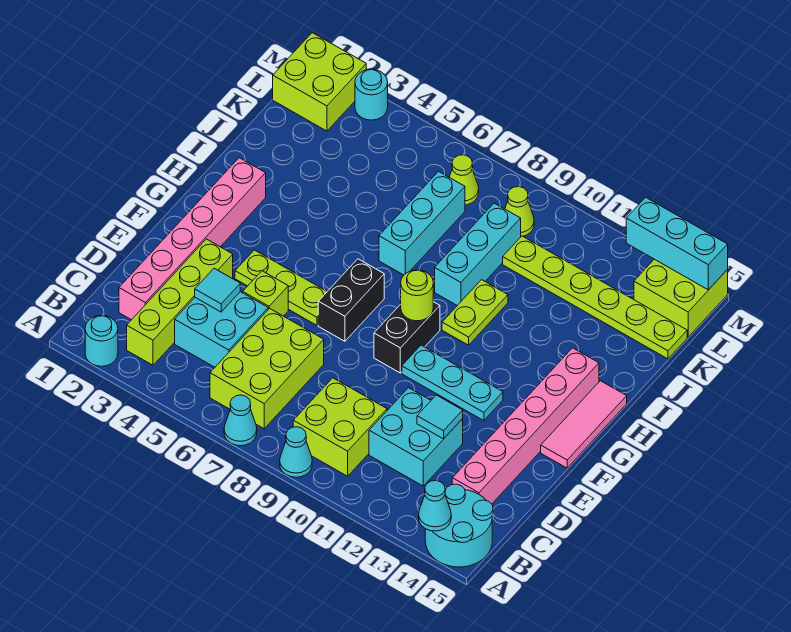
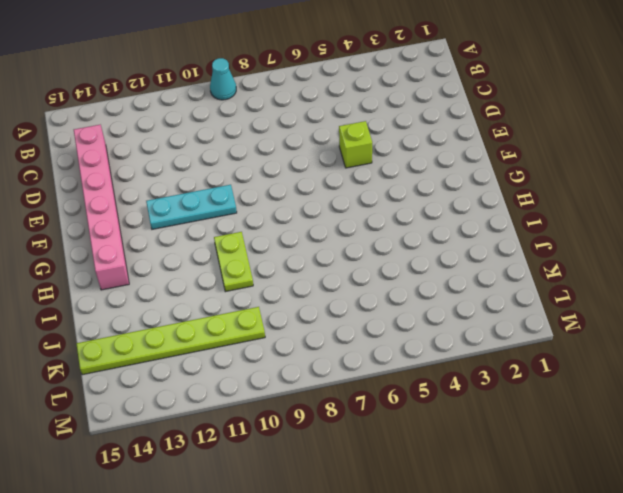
none -> cyan 1x1 round brick [85,316,118,366]
none -> cyan 1x1 cone [224,395,257,446]
none -> cyan 2x2 round brick [425,484,493,567]
none -> lime 1x4 brick [127,239,233,365]

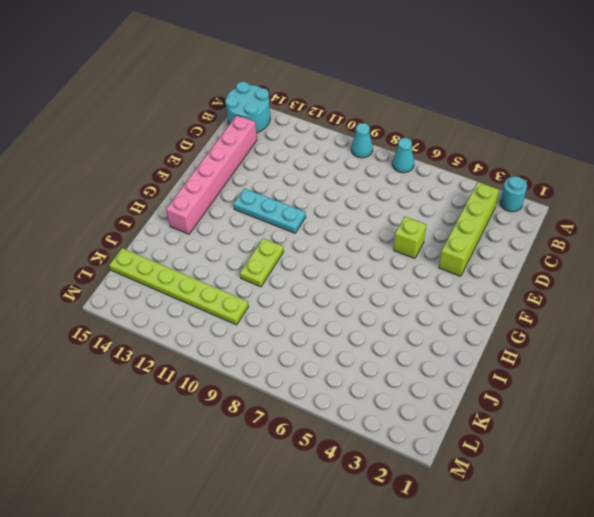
none -> lime 2x3 brick [210,308,324,429]
none -> lime 2x2 brick [293,378,387,476]
none -> pink 1x6 brick [119,158,266,320]
none -> cyan 2x2 brick [175,292,268,367]

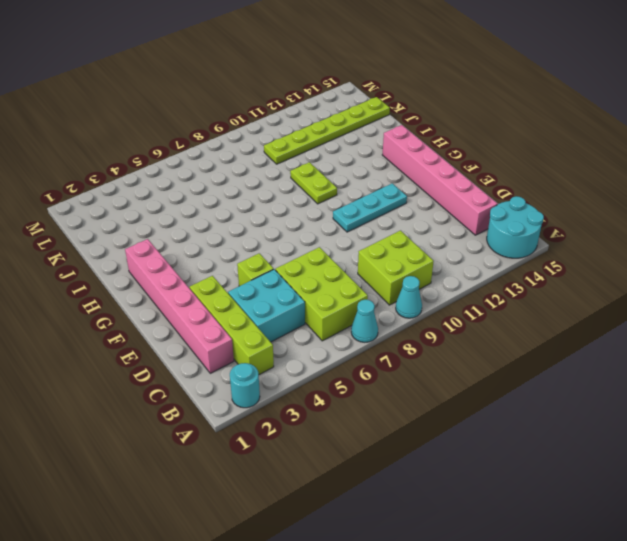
none -> cyan 2x2 brick [369,388,463,486]
none -> lime 1x3 plate [235,250,327,325]
none -> black 1x2 brick [318,259,384,341]
none -> black 1x2 brick [374,302,440,373]

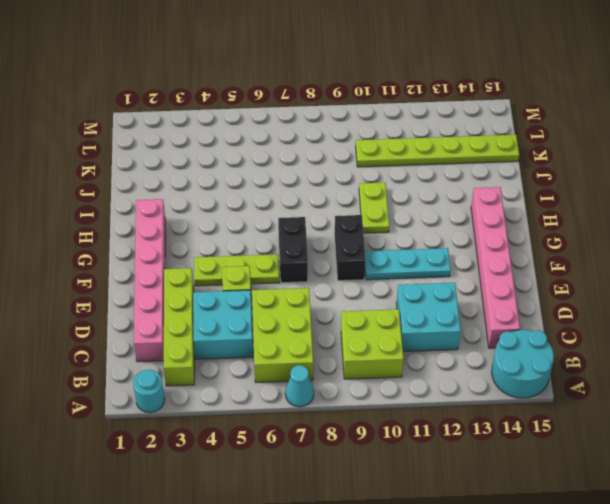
none -> cyan 1x1 cone [280,427,312,477]
none -> pink 1x3 tile [541,381,627,468]
none -> cyan 1x3 brick [379,171,465,275]
none -> cyan 1x3 brick [435,203,521,306]

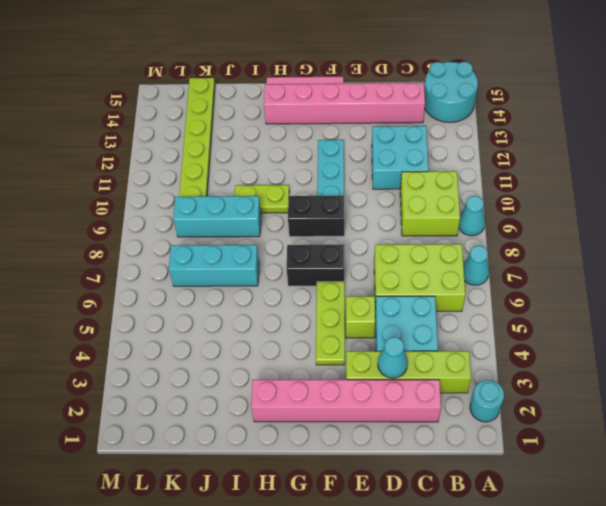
cyan 1x1 cone [378,337,408,378] -> cyan 1x1 cone moved to [419,481,451,531]
none -> lime 2x2 brick [273,33,366,131]
none -> lime 1x1 cone [449,155,479,205]
none -> lime 1x1 cone [505,187,534,236]
none -> lime 2x2 brick [634,259,728,337]

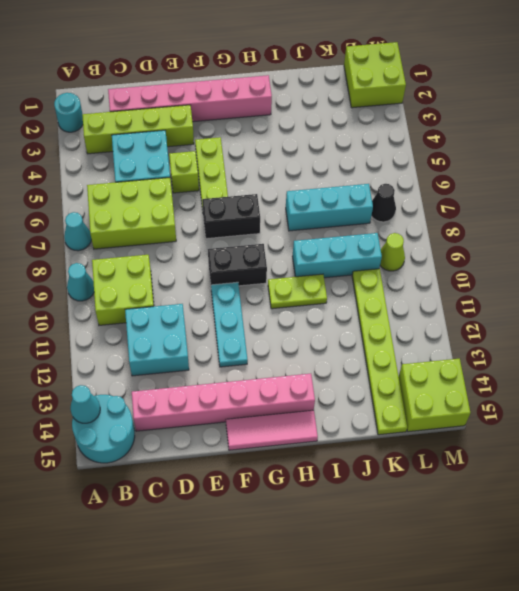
black 1x1 cone [371,184,396,222] -> lime 1x1 cone [449,155,479,205]
none -> cyan 1x1 round brick [355,69,388,120]
none -> cyan 1x1 tile [195,268,240,312]
none -> cyan 1x1 tile [417,395,463,439]
none -> lime 1x1 round brick [401,270,433,321]

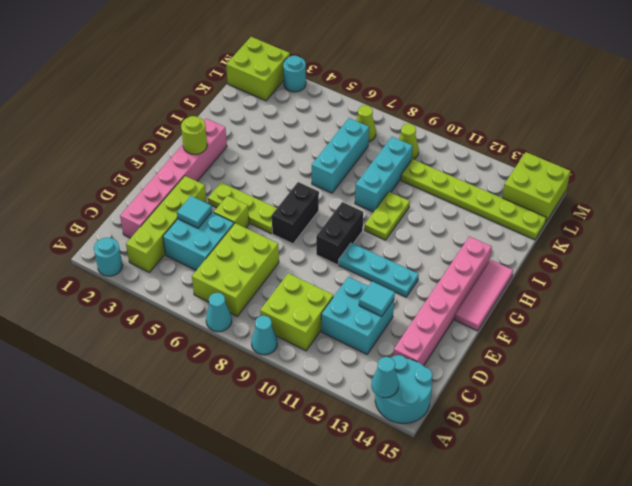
lime 1x1 round brick [181,116,207,154] -> lime 1x1 round brick moved to [401,270,433,321]
none -> cyan 1x3 brick [626,197,728,290]

